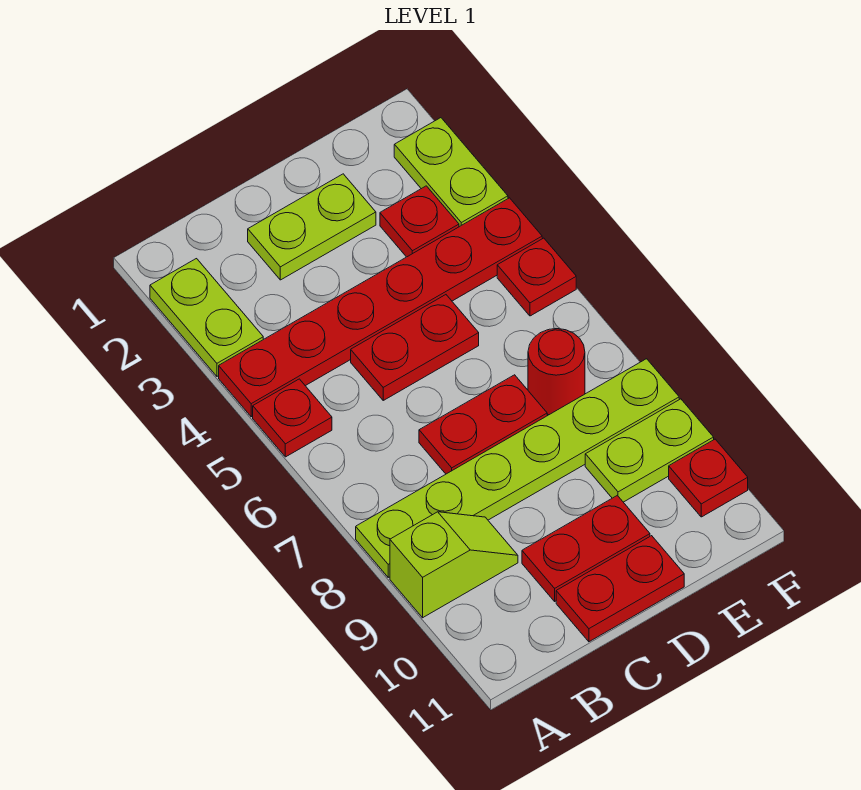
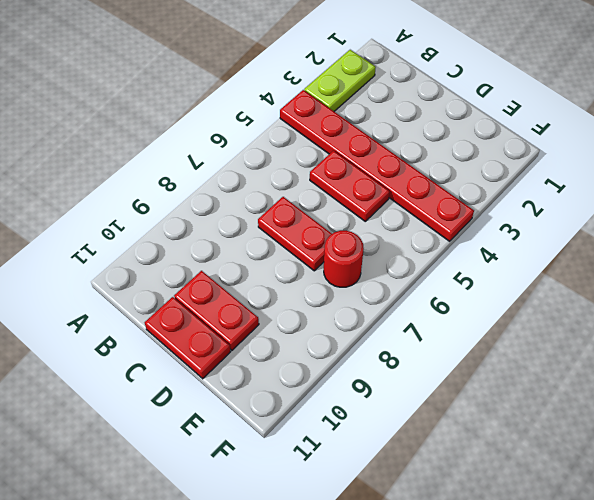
none -> red 1x1 plate [253,379,332,457]
none -> lime 1x6 plate [356,359,679,577]
none -> lime 1x2 slope [390,512,518,618]

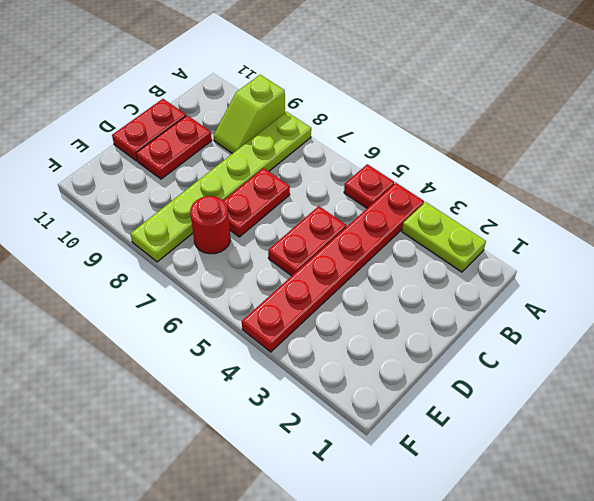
none -> lime 1x2 plate [248,174,376,280]
none -> red 1x1 plate [380,186,459,257]
none -> lime 1x2 plate [585,399,714,502]

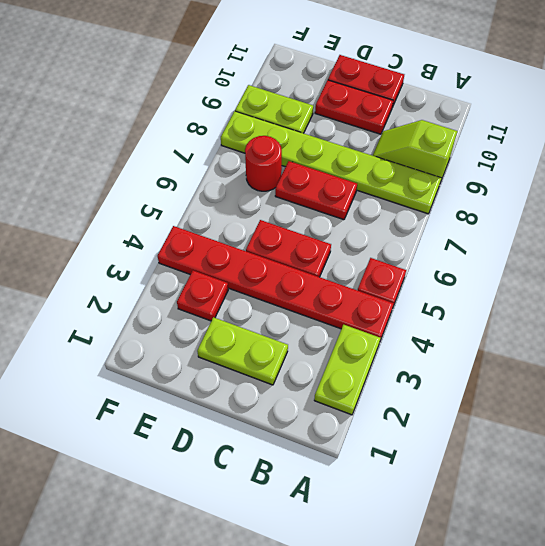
none -> lime 1x2 plate [394,118,508,227]
none -> red 1x1 plate [497,238,576,316]
none -> red 1x1 plate [669,439,748,517]

